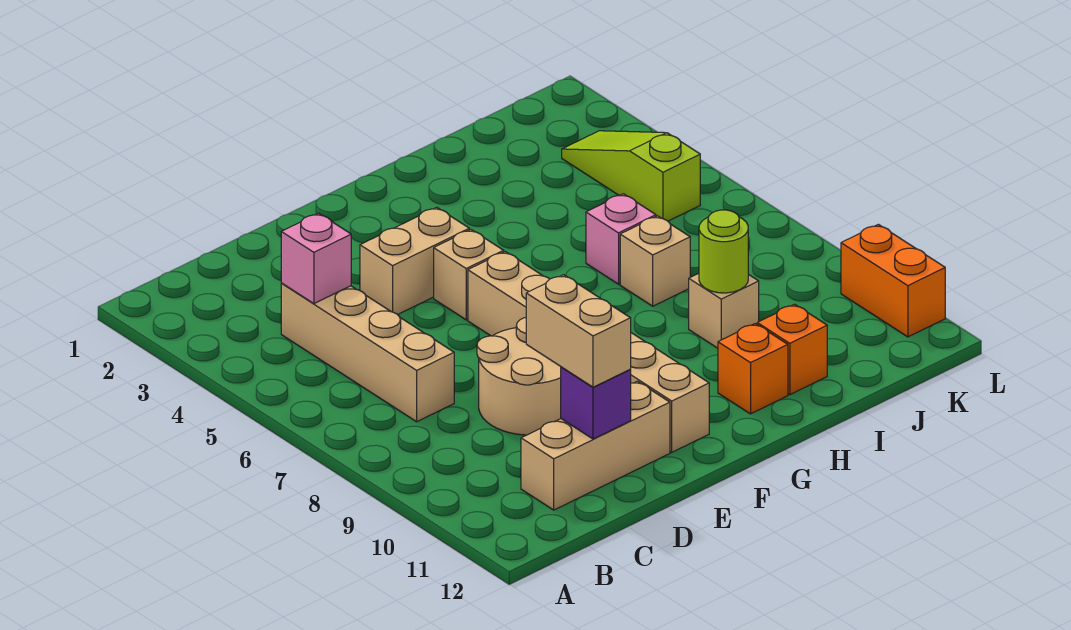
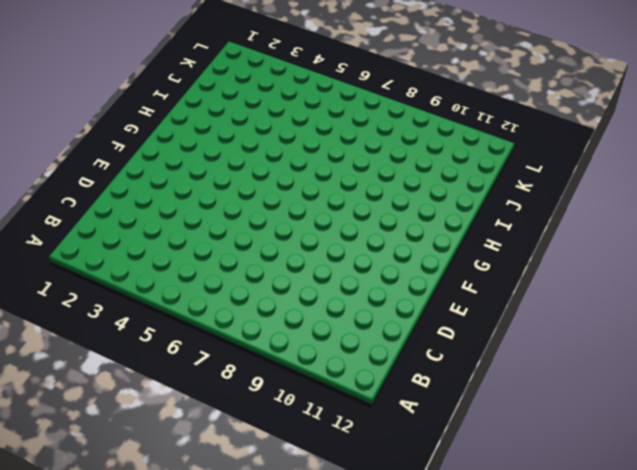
none -> tan 1x4 brick [281,284,454,422]
none -> tan 1x3 brick [521,381,670,510]
none -> tan 2x2 round brick [477,318,561,435]

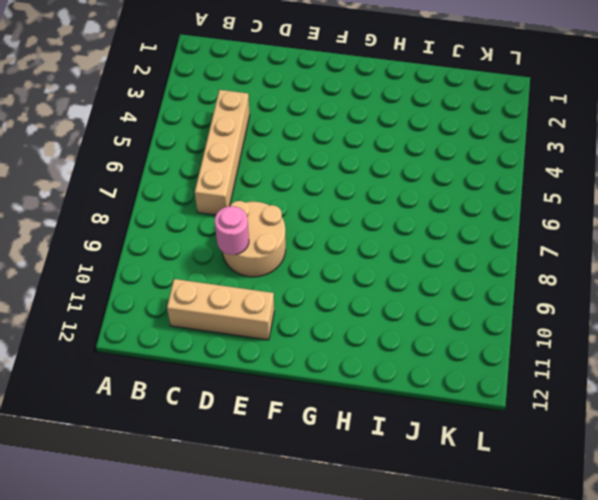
pink 1x1 round brick [215,206,249,255] -> none
none -> tan 1x2 brick [360,207,469,315]
none -> tan 1x1 brick [434,230,504,320]
none -> tan 1x6 brick [468,252,709,452]

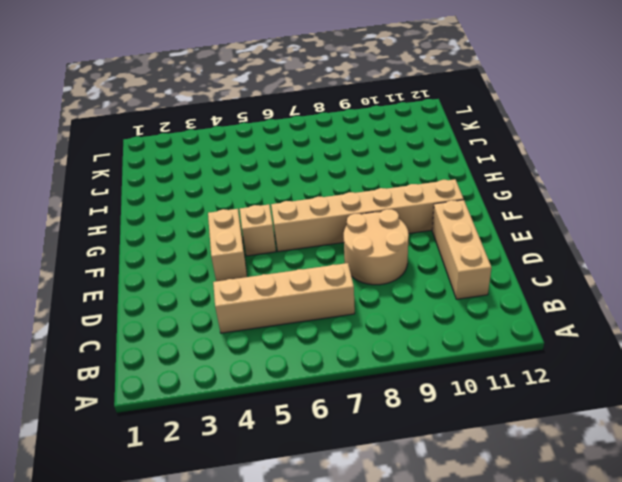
none -> orange 1x1 brick [718,324,788,414]
none -> pink 1x1 brick [586,194,656,284]
none -> tan 1x1 brick [620,216,690,306]

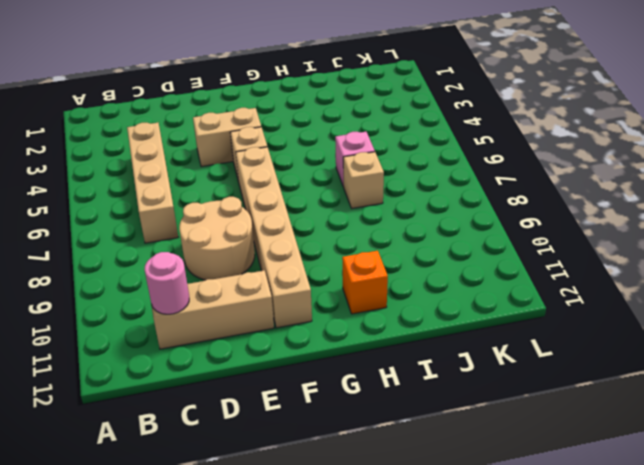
pink 1x1 round brick [145,252,189,314] -> none
none -> tan 1x1 brick [689,274,759,348]
none -> orange 1x1 brick [757,304,827,395]
none -> lime 1x3 slope [562,131,700,221]

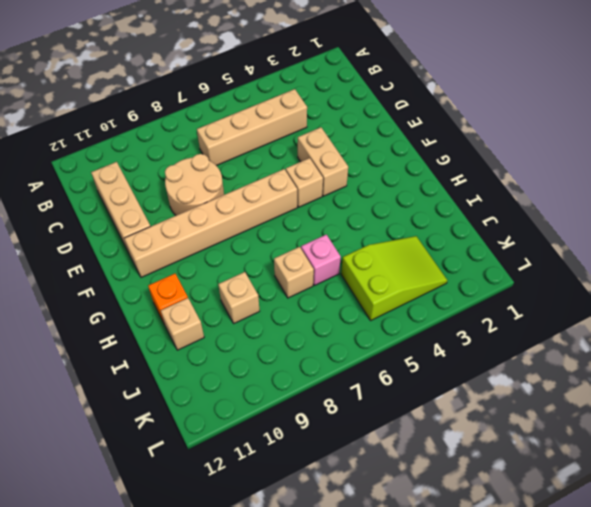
tan 1x1 brick [161,298,204,350] -> orange 1x1 brick [757,304,827,395]
lime 2x3 slope [341,236,447,320] -> lime 1x3 slope [562,131,700,221]
none -> orange 1x2 brick [841,224,945,337]
none -> pink 1x1 brick [281,213,351,304]
none -> purple 1x1 brick [561,367,631,439]

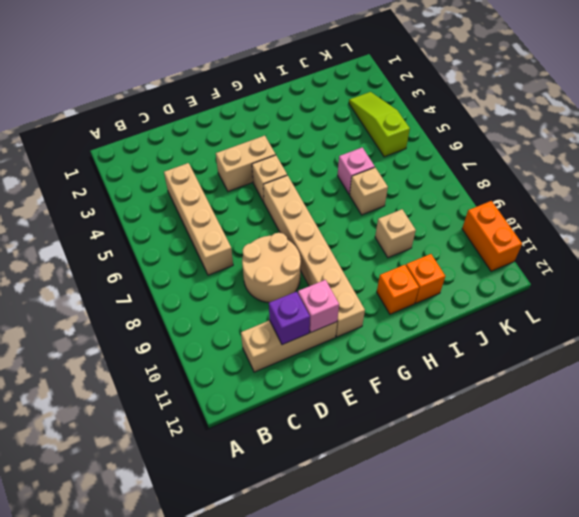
pink 1x1 brick [298,280,339,332] -> pink 1x1 brick moved to [281,213,351,304]
none -> lime 1x1 round brick [699,210,748,293]
none -> tan 1x2 brick [526,275,631,387]

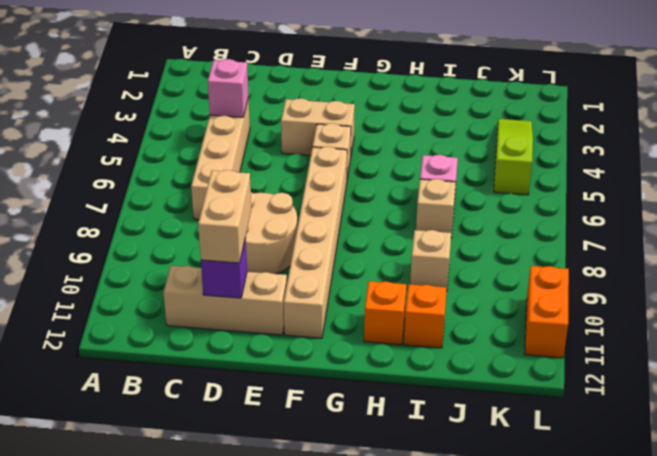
none -> lime 1x1 round brick [699,210,748,293]

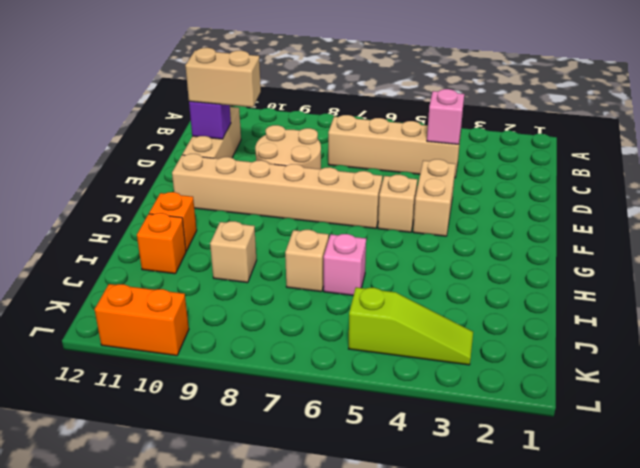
none -> lime 1x1 round brick [699,210,748,293]

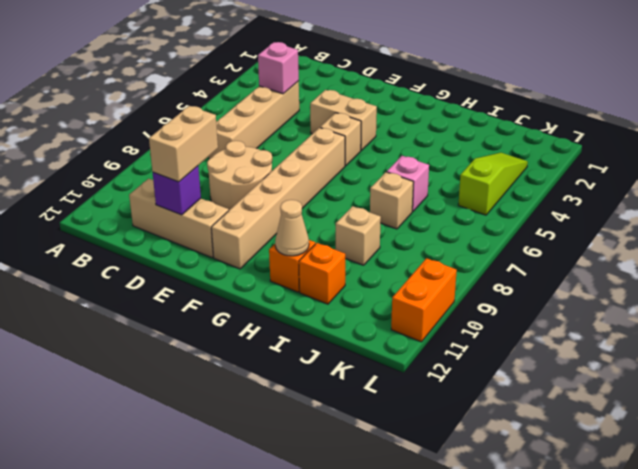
tan 1x1 cone [275,200,309,256] -> none
none -> lime 1x1 round brick [699,210,748,293]

